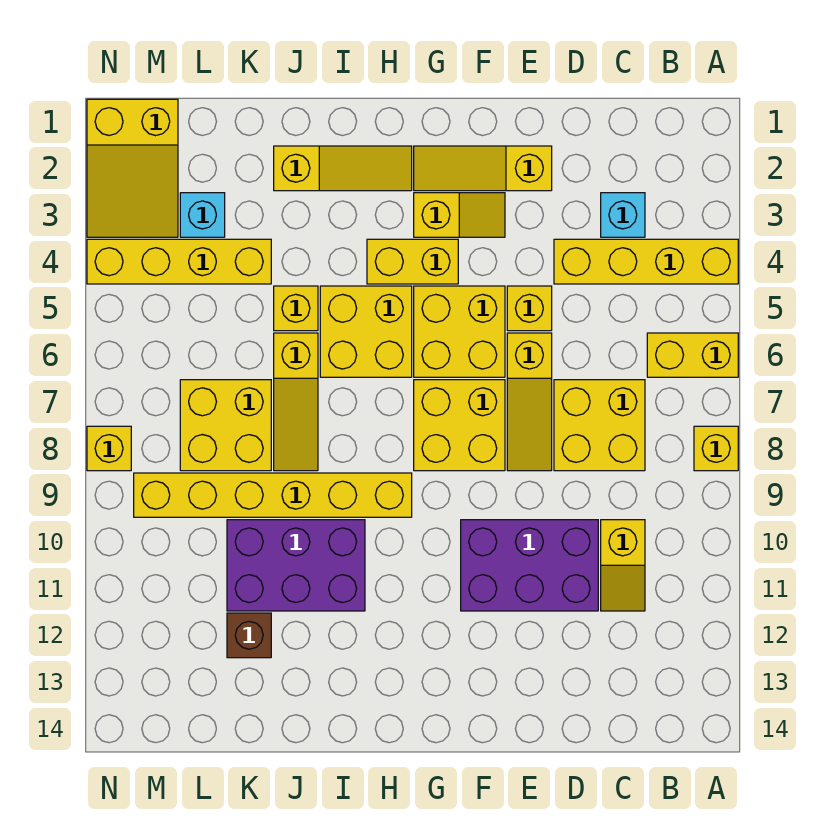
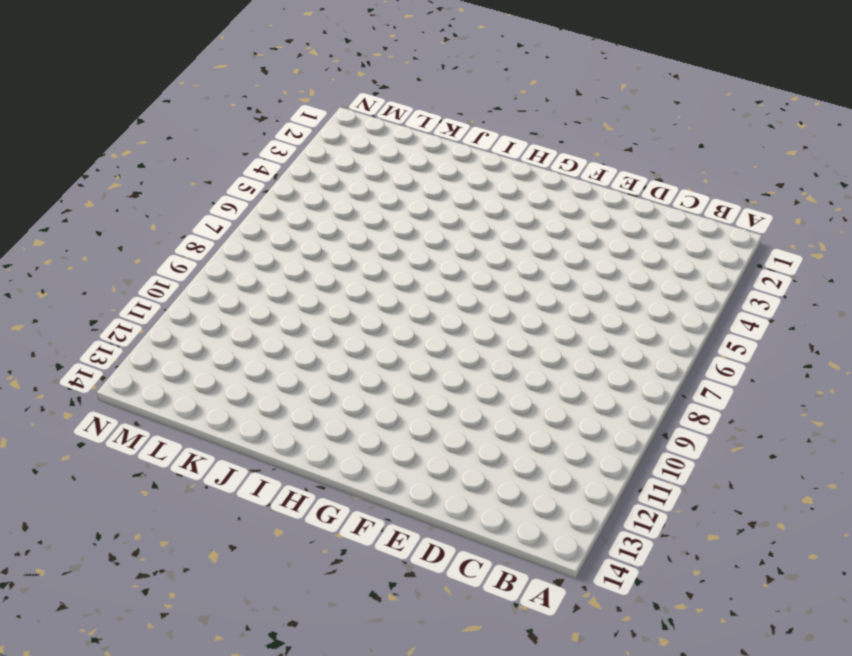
none -> yellow 1x4 brick [554,239,738,284]
none -> yellow 1x2 brick [647,333,738,377]
none -> yellow 1x1 brick [694,426,738,471]

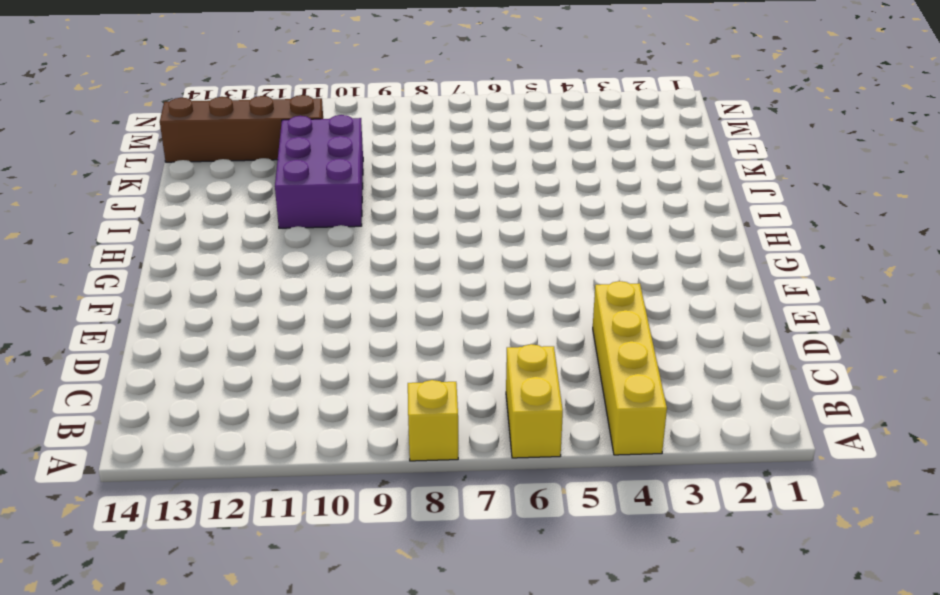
brown 1x4 brick [160,95,323,162] -> none
none -> cyan 1x1 brick [601,193,645,237]
none -> yellow 2x2 brick [554,380,645,471]
none -> yellow 1x2 slope [601,520,645,611]

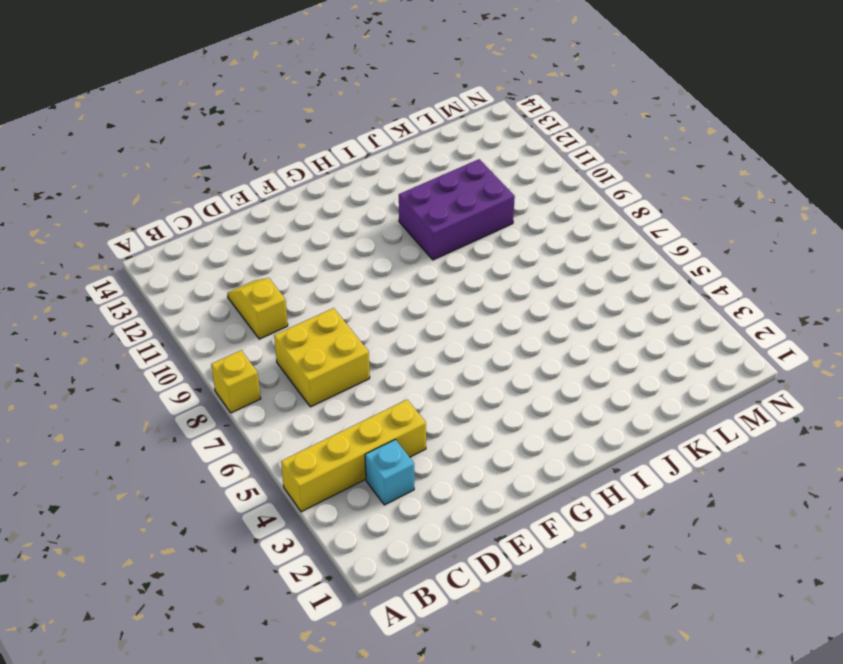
none -> yellow 1x2 brick [647,333,738,377]
none -> purple 2x3 brick [461,520,598,611]
none -> yellow 1x3 slope [414,146,552,191]

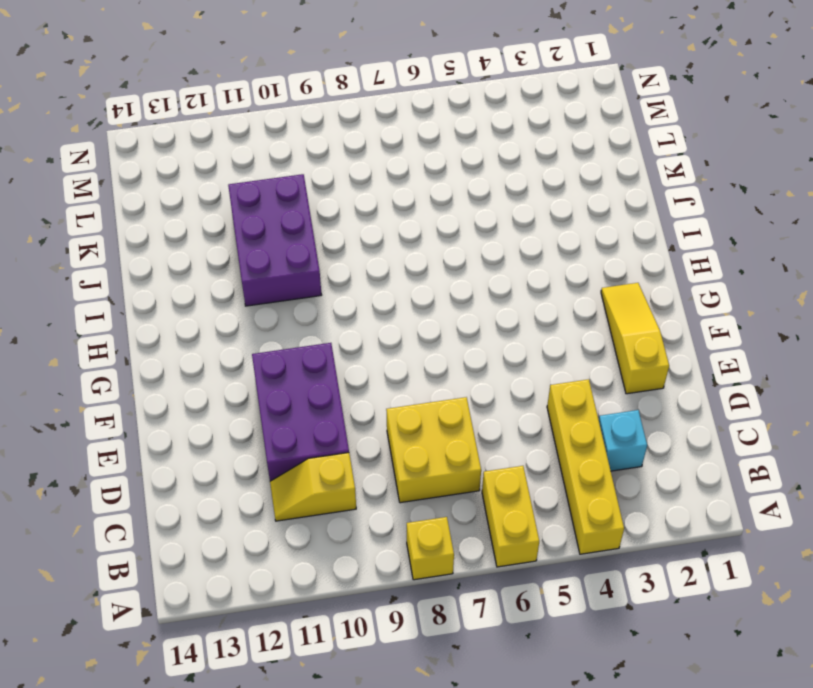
none -> yellow 1x1 brick [507,286,552,331]
none -> yellow 1x3 slope [507,333,552,471]
none -> yellow 1x2 slope [414,193,505,237]

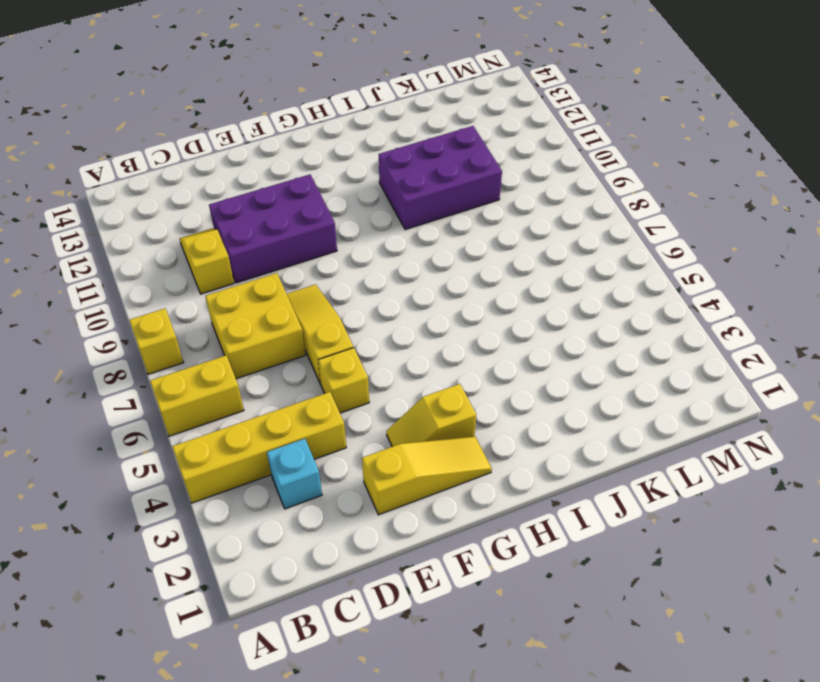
none -> yellow 2x2 brick [414,286,505,377]
none -> yellow 2x2 brick [414,380,505,471]
none -> yellow 1x2 brick [367,239,458,284]

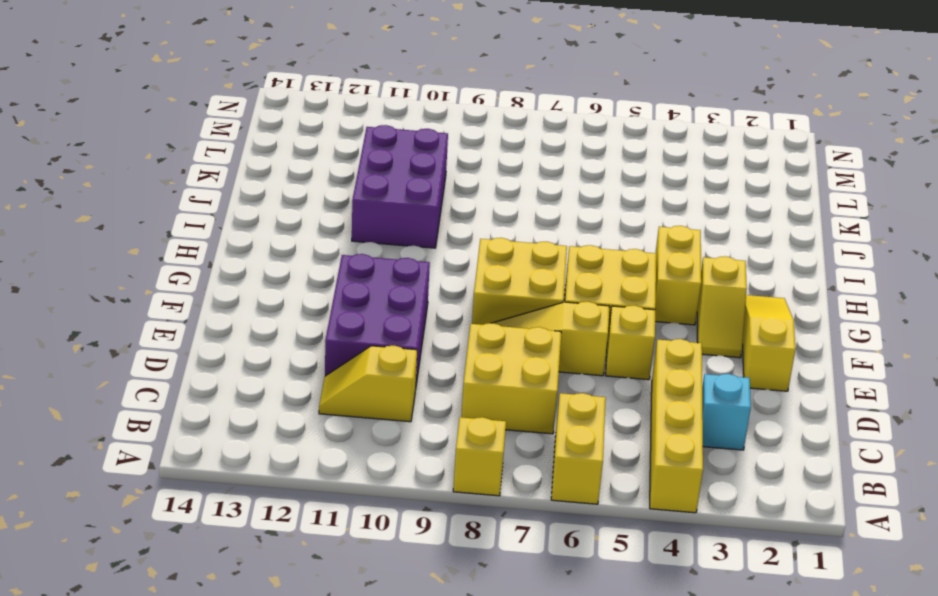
none -> yellow 1x3 slope [274,146,412,191]
none -> yellow 2x2 brick [320,286,412,377]
none -> yellow 1x6 brick [134,473,412,517]

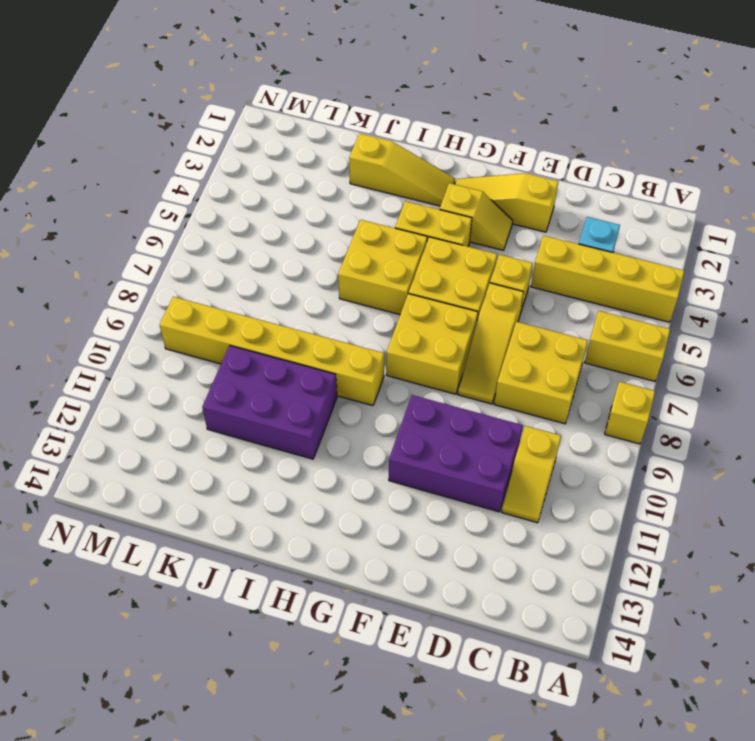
none -> yellow 1x1 brick [274,286,318,331]
none -> yellow 1x3 slope [274,333,318,471]
none -> yellow 1x4 brick [87,239,271,284]

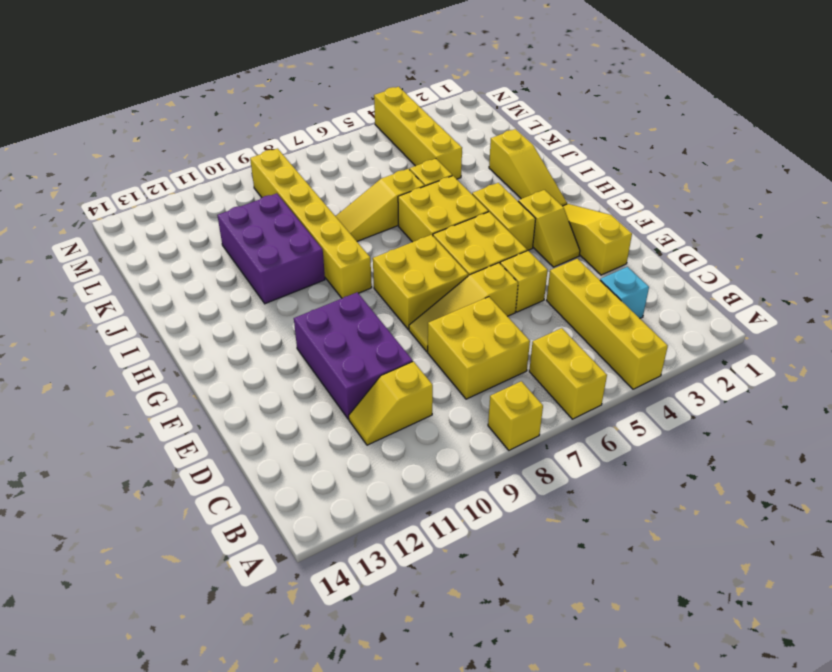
none -> yellow 2x2 brick [180,380,271,471]
none -> brown 1x1 brick [227,613,271,658]
none -> cyan 1x1 brick [180,193,225,237]

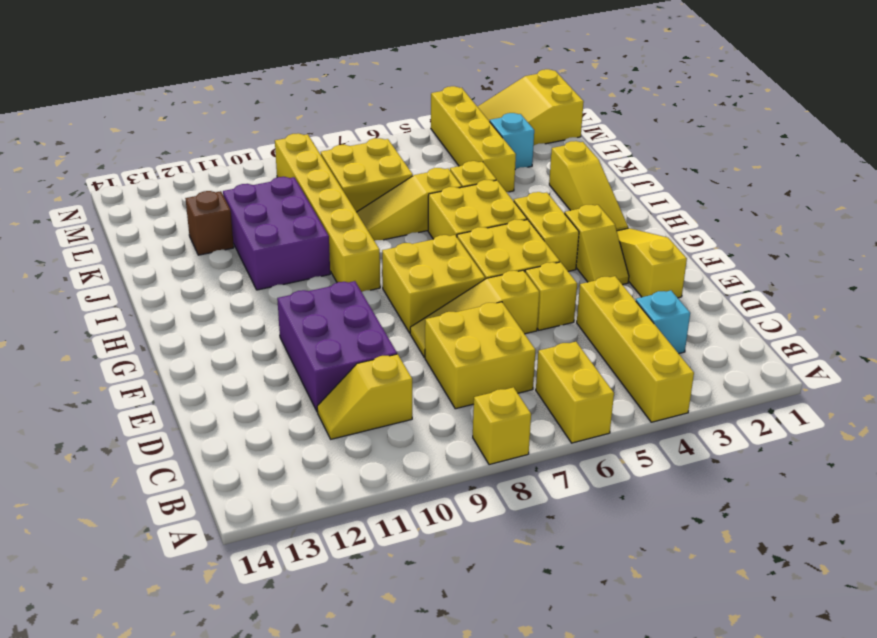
none -> yellow 1x1 brick [87,426,131,471]

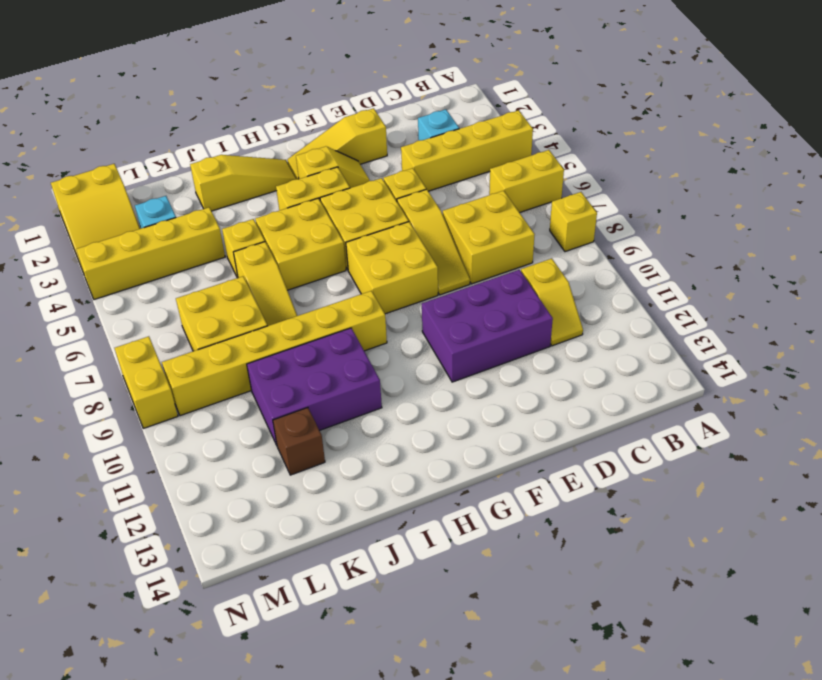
yellow 1x2 brick [115,336,178,428] -> yellow 1x1 brick [87,426,131,471]

